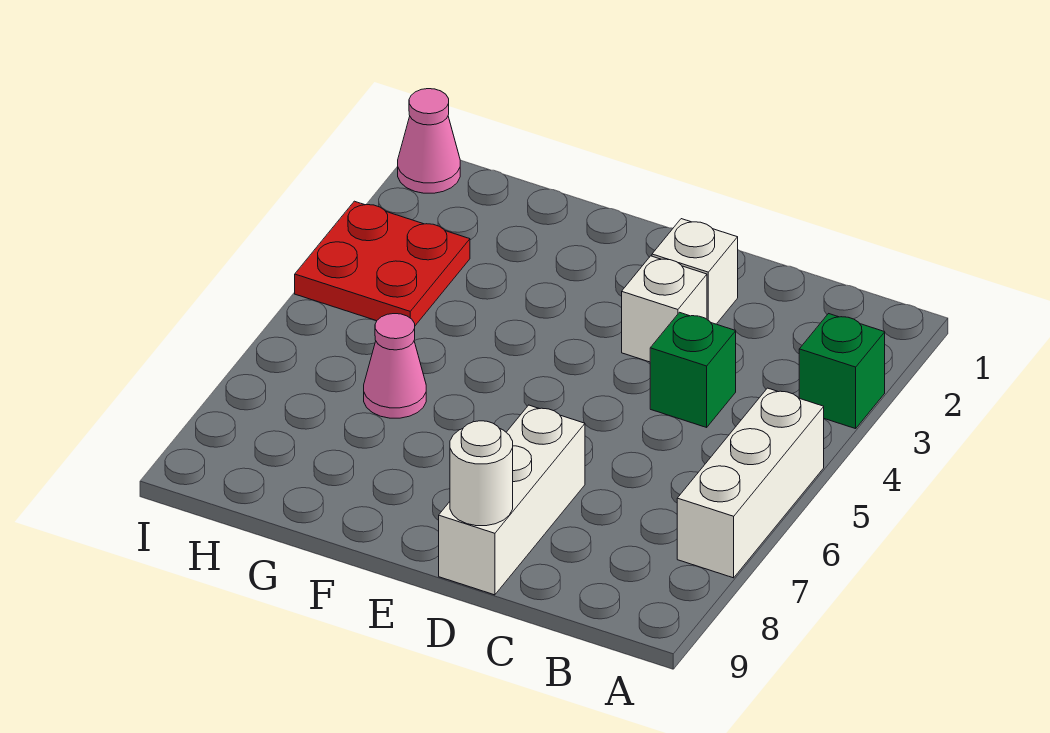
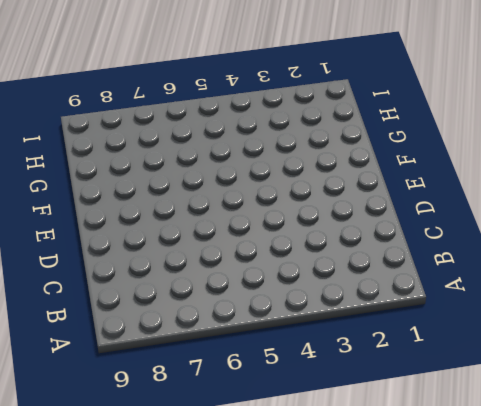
none -> green 1x1 brick [799,314,885,429]
none -> white 1x3 brick [677,388,824,578]

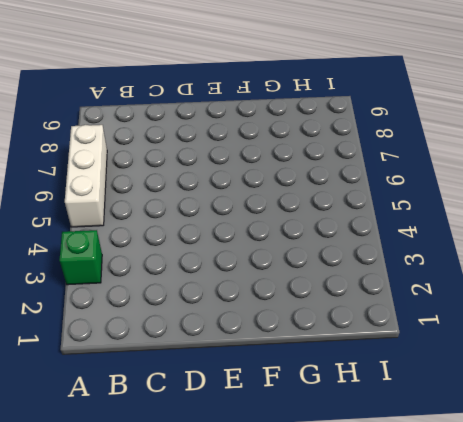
none -> green 1x1 brick [650,312,736,427]
none -> white 1x1 brick [652,219,738,324]

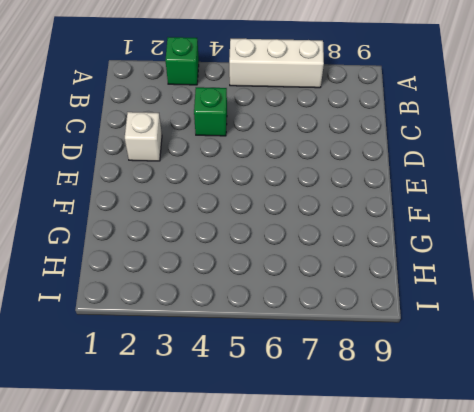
none -> white 1x1 brick [622,256,707,362]
none -> white 1x3 brick [439,405,585,595]

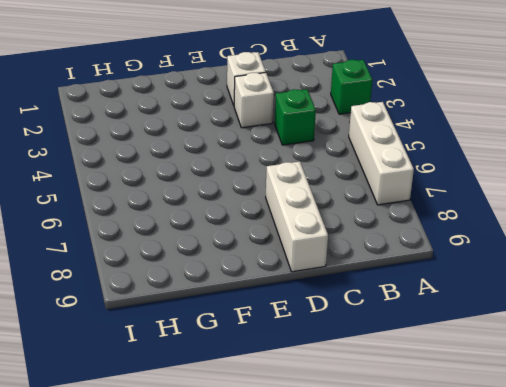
none -> pink 1x1 cone [364,314,426,418]
none -> red 2x2 plate [295,201,470,325]

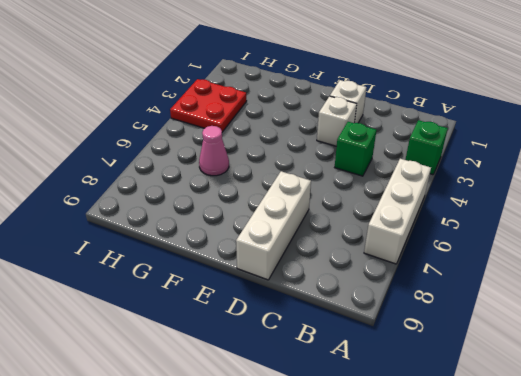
none -> pink 1x1 cone [398,89,460,193]
none -> white 1x1 round brick [450,421,513,526]

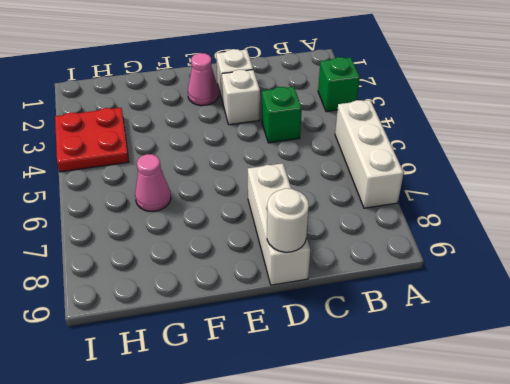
pink 1x1 cone [188,53,219,106] -> pink 1x1 cone moved to [398,89,460,193]

